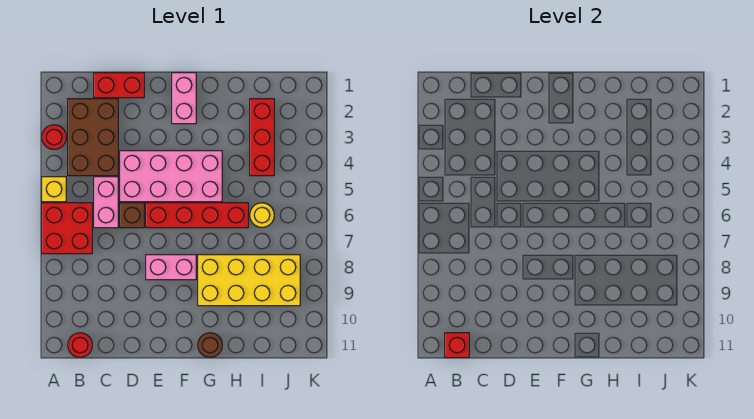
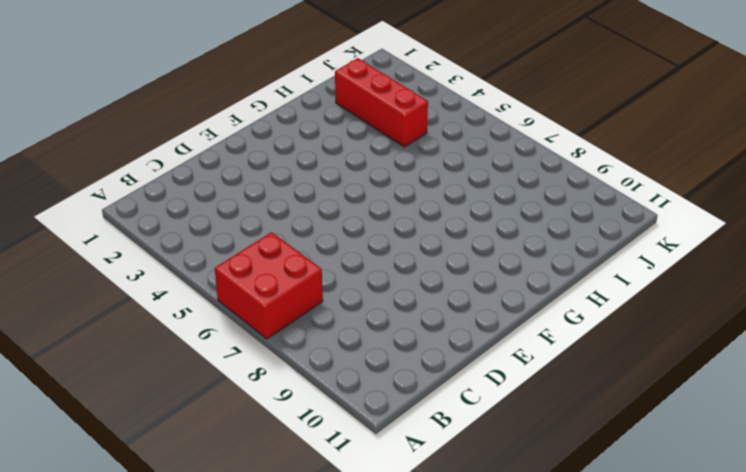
none -> red 1x1 round brick [42,125,66,149]
none -> yellow 1x1 brick [42,177,66,202]
none -> brown 2x3 brick [68,99,118,176]

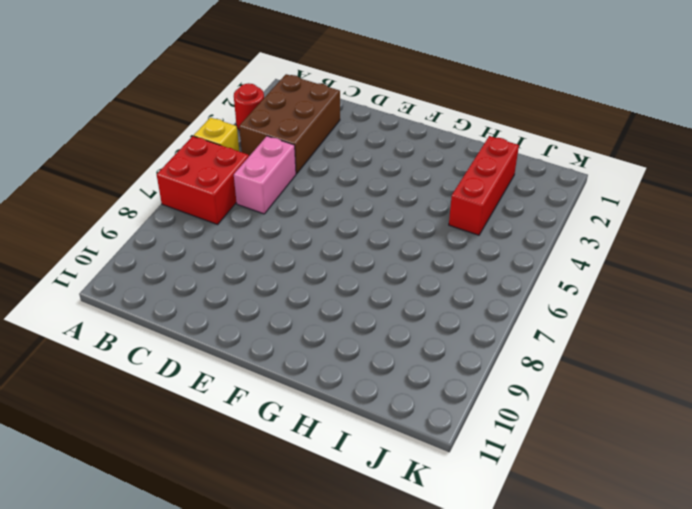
none -> red 1x1 round brick [68,333,92,357]
none -> red 1x2 brick [94,73,144,98]
none -> pink 2x4 brick [120,151,222,202]

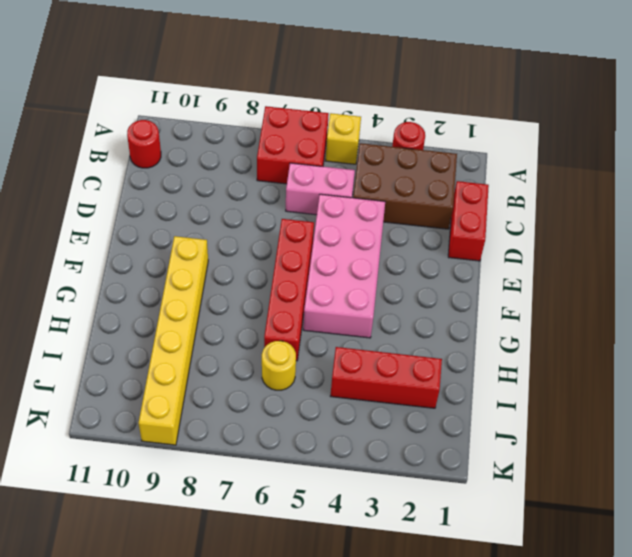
yellow 1x6 brick [139,236,208,445] -> yellow 2x4 brick [198,255,300,306]
none -> brown 1x1 brick [120,203,144,228]
none -> pink 1x2 brick [146,255,196,280]
none -> pink 1x2 brick [172,73,196,124]

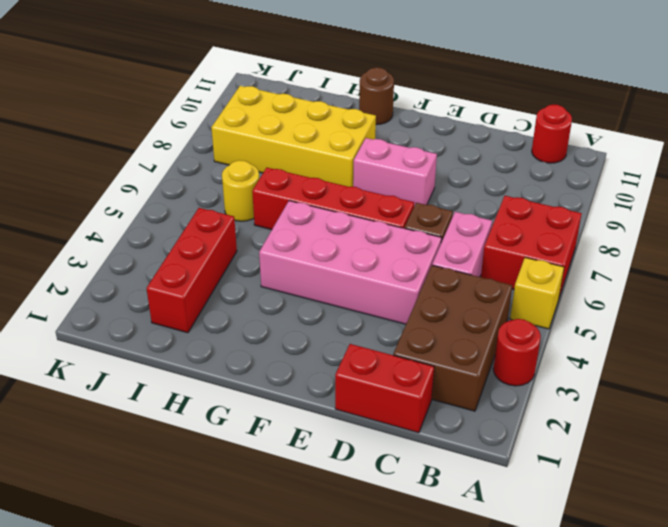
none -> pink 1x2 brick [172,73,196,124]
none -> red 1x1 brick [445,333,469,358]

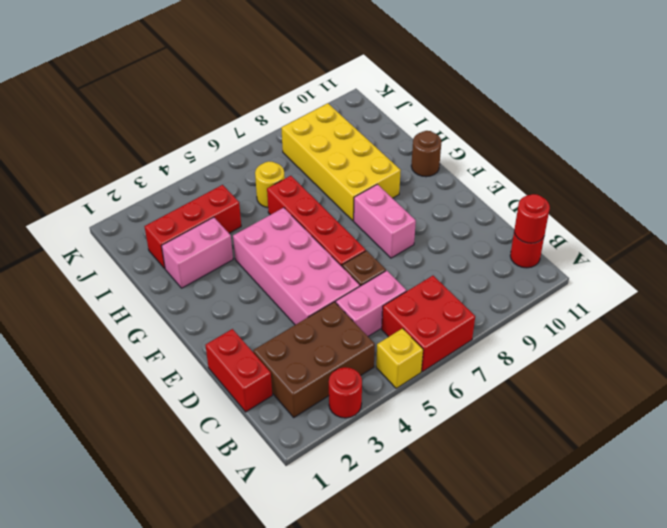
red 1x1 round brick [514,194,550,243] -> red 1x1 brick [445,333,469,358]
pink 1x2 brick [162,217,233,288] -> pink 1x2 brick moved to [172,73,196,124]

